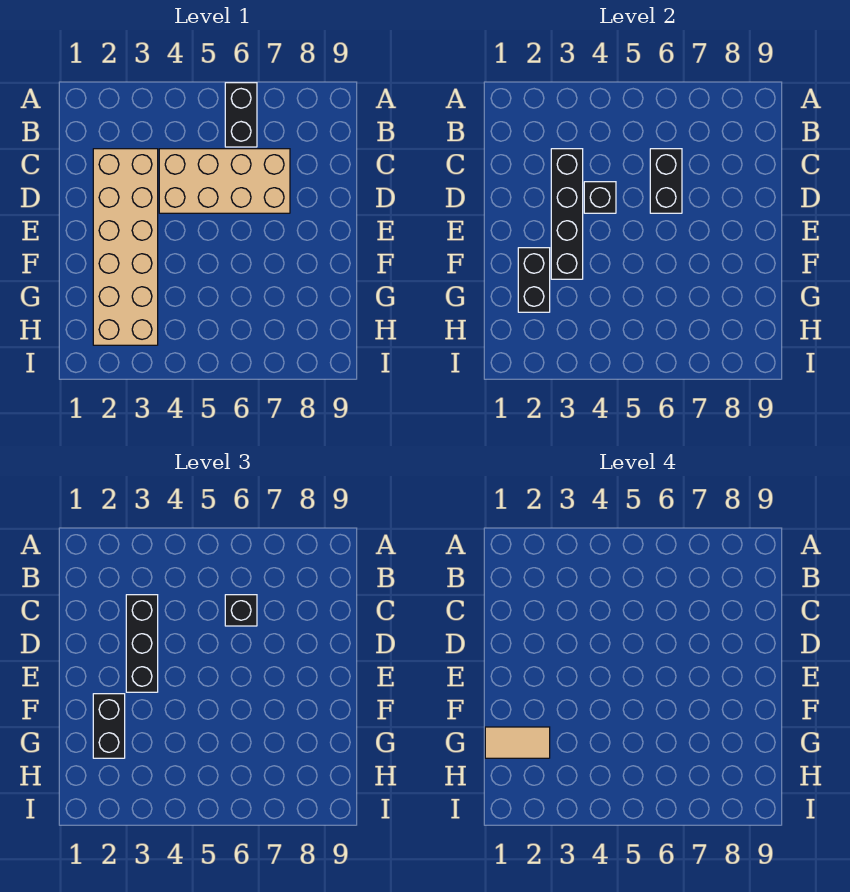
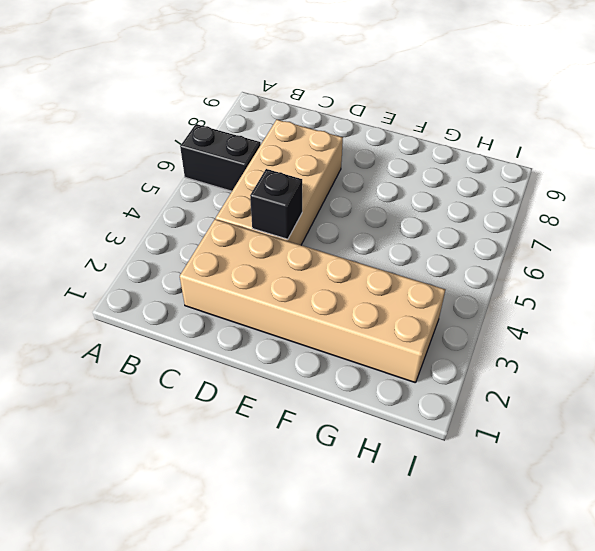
none -> black 1x4 brick [551,149,583,279]
none -> black 1x2 brick [650,149,682,213]

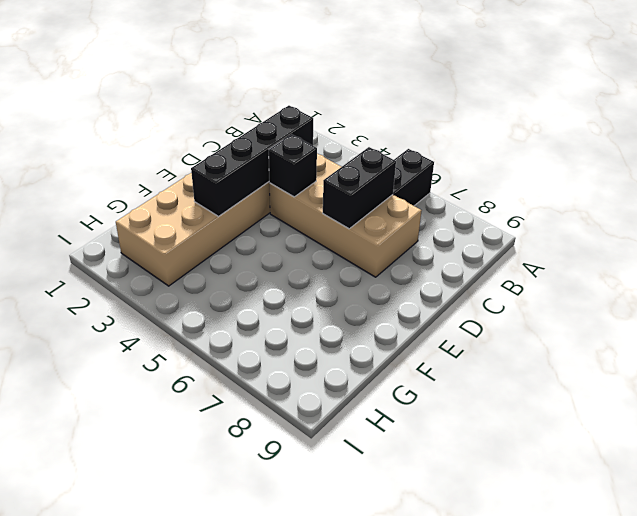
none -> black 1x2 brick [518,248,550,312]
none -> black 1x3 brick [126,595,158,692]

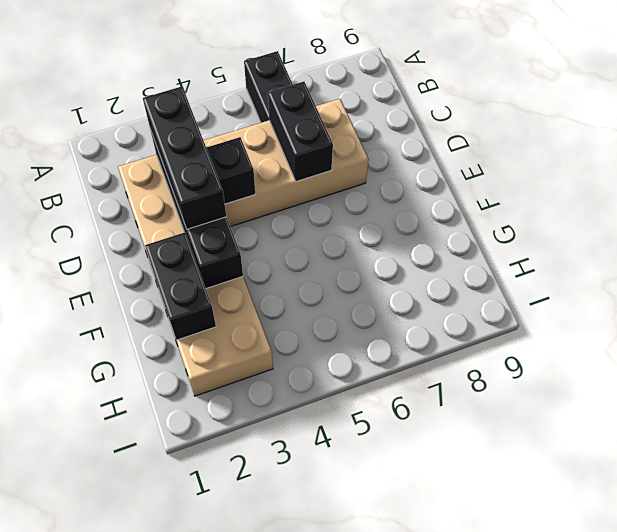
none -> black 1x1 brick [225,595,257,626]
none -> black 1x2 brick [93,694,125,758]

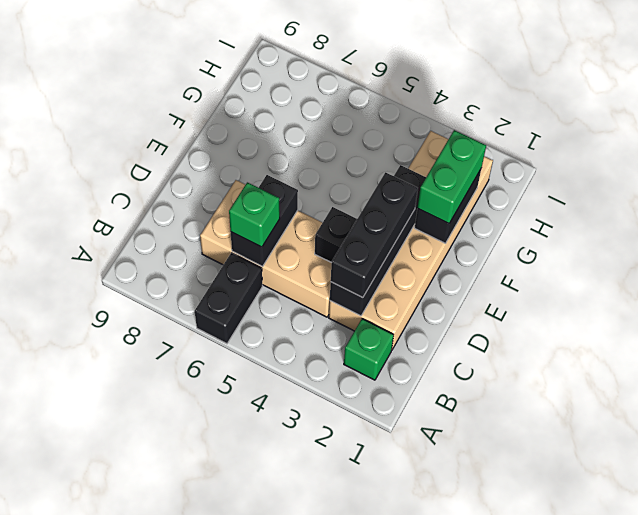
green 1x1 brick [344,319,394,380] -> none
green 1x1 brick [229,182,280,247] -> black 1x1 brick [225,595,257,626]
green 1x2 brick [417,130,486,223] -> black 1x2 brick [93,694,125,758]
none -> tan 1x2 tile [485,727,550,758]

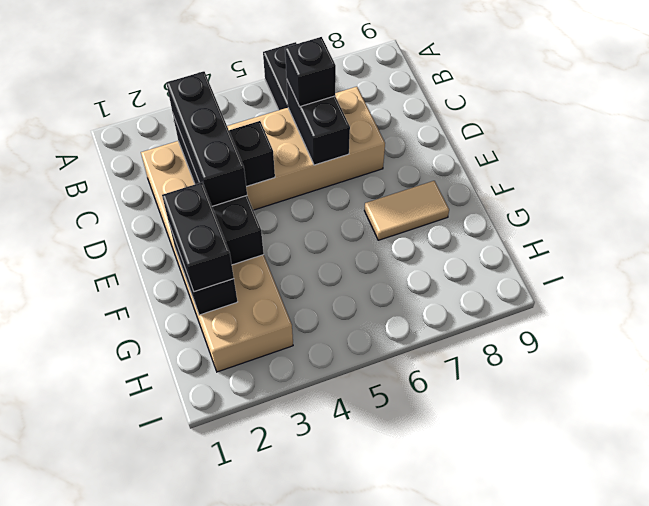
tan 1x2 tile [364,181,449,240] -> tan 1x2 tile moved to [485,727,550,758]

